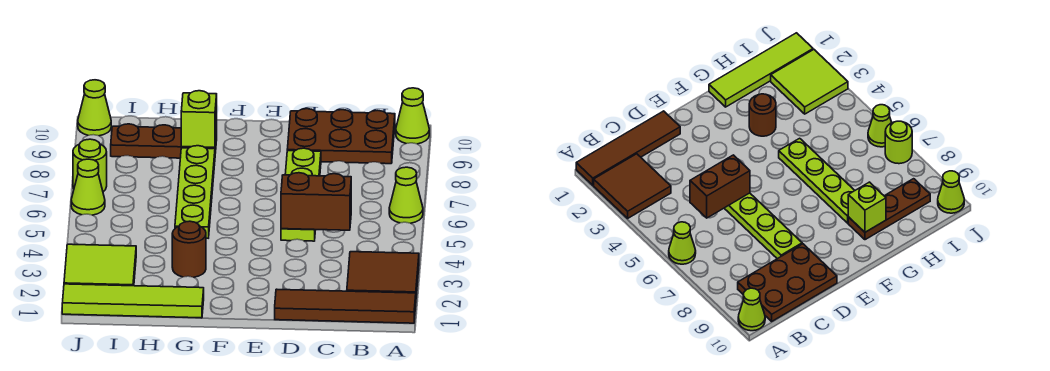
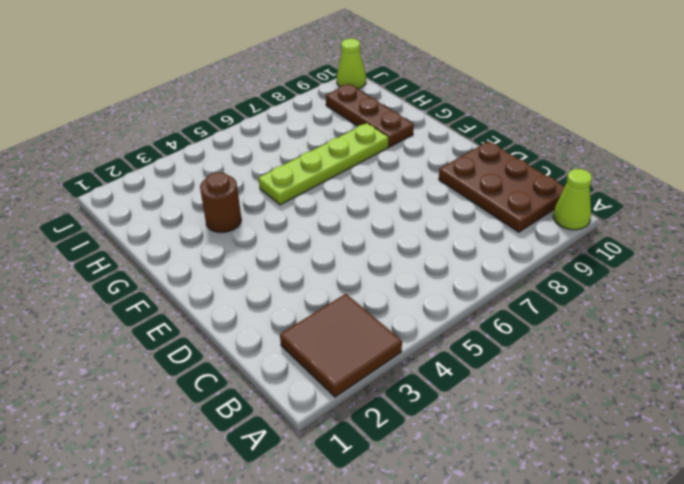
none -> brown 1x4 tile [275,289,416,323]
none -> lime 1x1 cone [389,167,423,223]
none -> lime 1x4 plate [281,148,321,241]

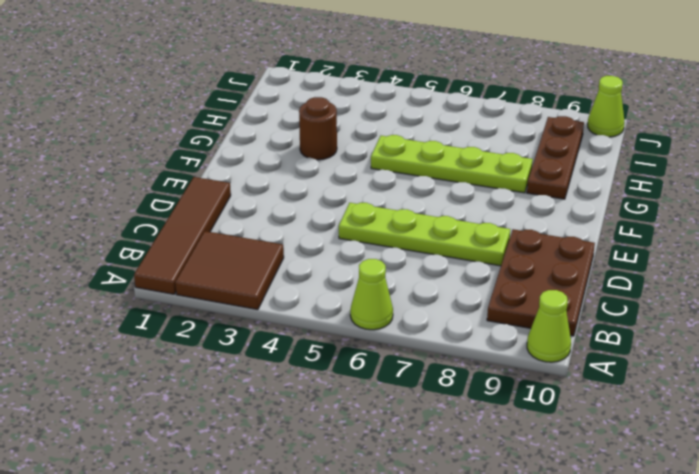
none -> lime 1x4 tile [62,284,204,318]
none -> lime 2x2 tile [64,244,136,286]
none -> lime 1x1 cone [71,159,105,215]

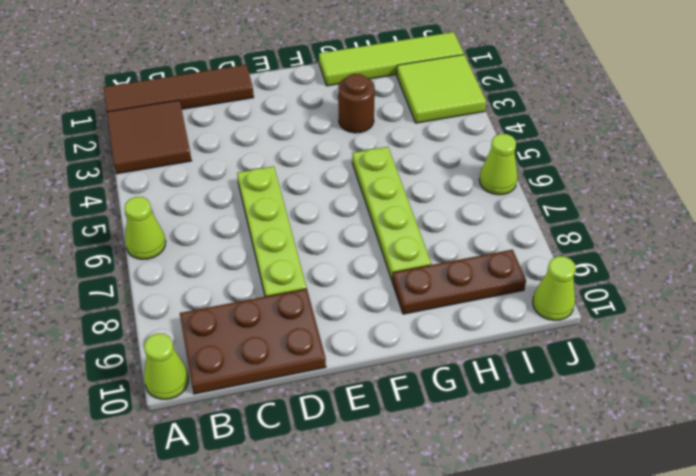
none -> lime 1x1 round brick [73,139,107,192]
none -> brown 1x2 brick [281,173,351,230]
none -> lime 1x1 brick [181,91,217,147]

